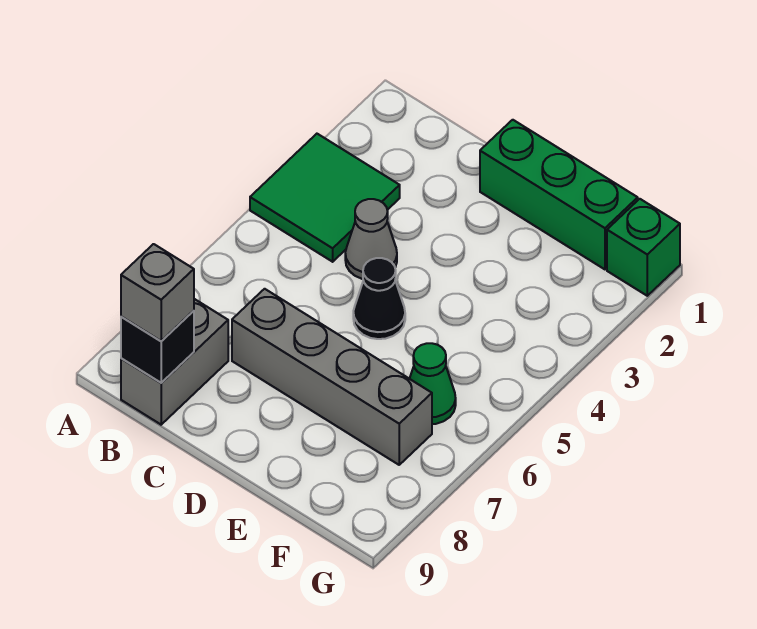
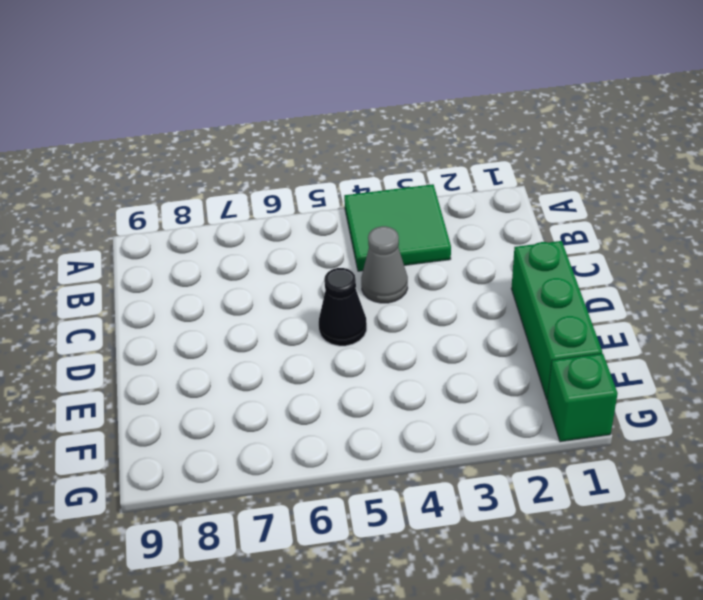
none -> grey 1x2 brick [121,299,228,425]
none -> grey 1x4 brick [232,289,432,465]

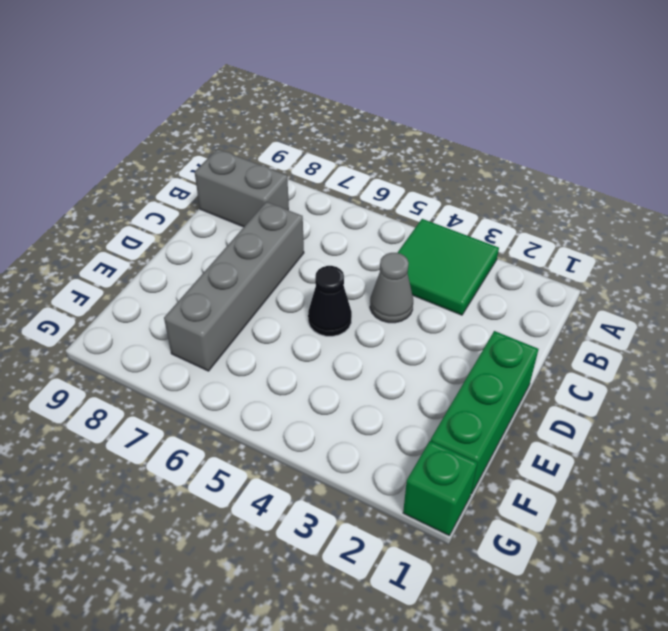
none -> green 1x1 cone [410,343,456,424]
none -> black 1x1 brick [121,311,194,383]

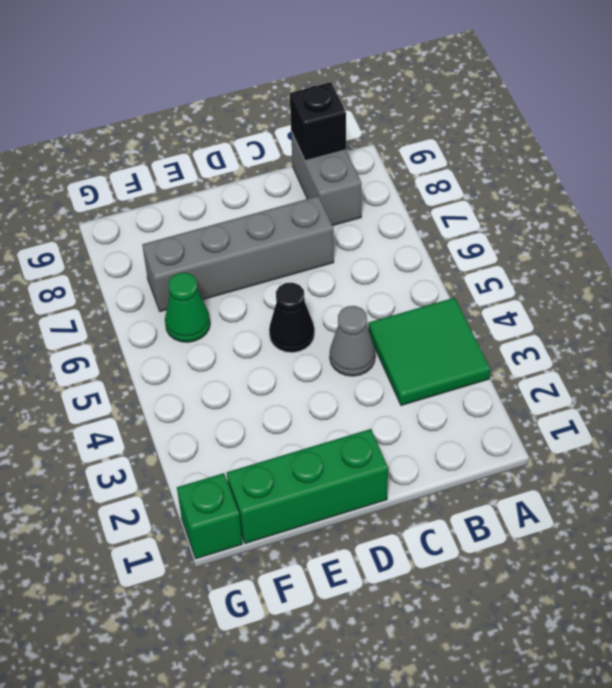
none -> grey 1x1 brick [121,244,194,341]

